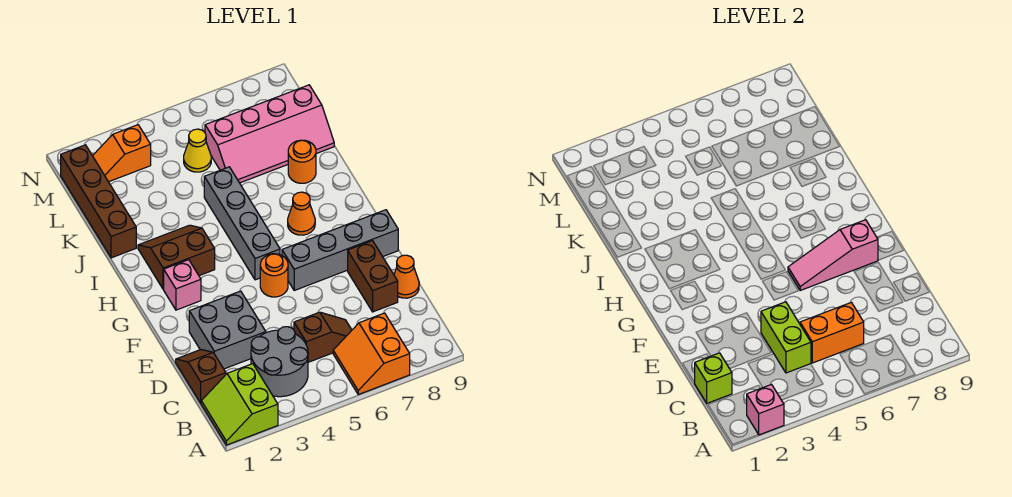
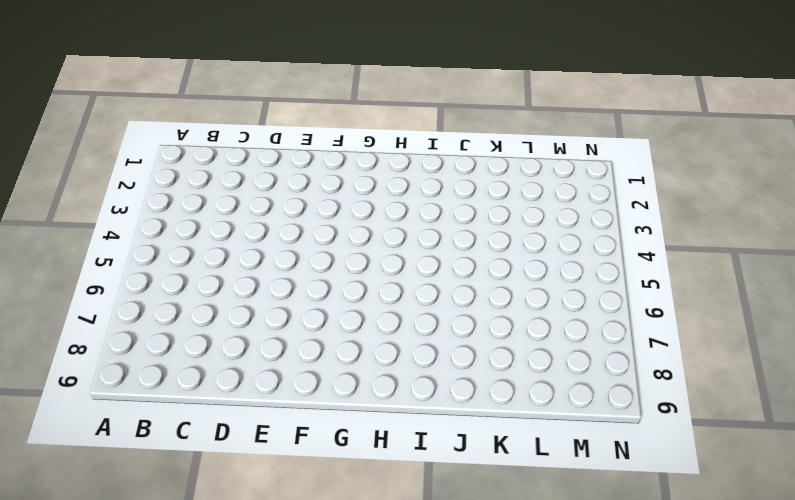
none -> lime 2x2 slope [201,364,278,445]
none -> orange 2x2 slope [333,313,410,394]
none -> grey 2x2 round brick [251,327,308,397]

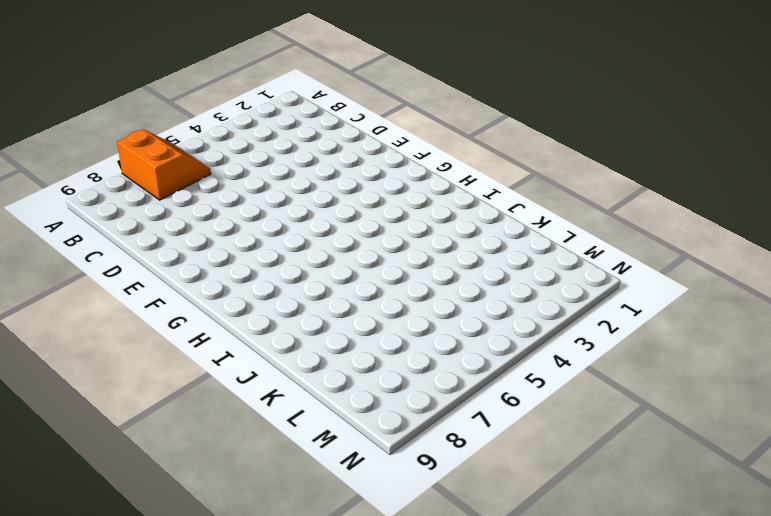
none -> lime 2x2 slope [201,364,278,445]
none -> grey 2x2 round brick [251,327,308,397]
none -> brown 1x2 slope [176,350,226,403]

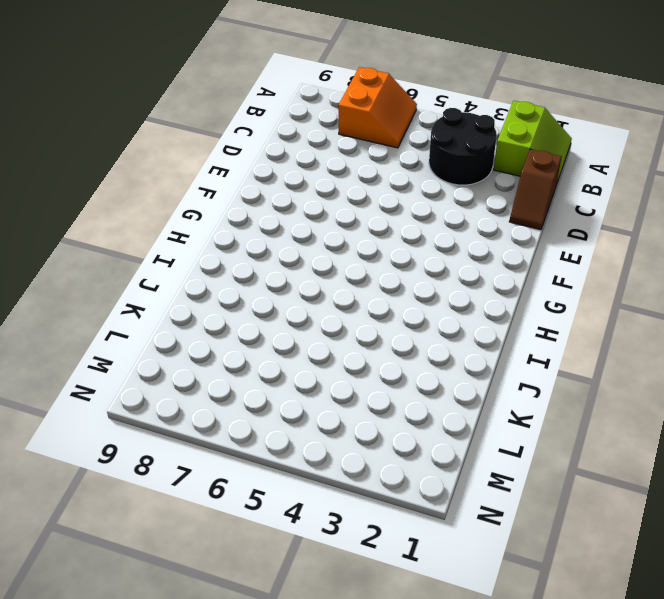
black 2x2 round brick [429,108,497,185] -> grey 2x2 round brick [251,327,308,397]
none -> brown 1x2 slope [294,312,352,362]
none -> grey 2x2 brick [189,291,266,369]
none -> brown 1x2 brick [348,241,398,312]

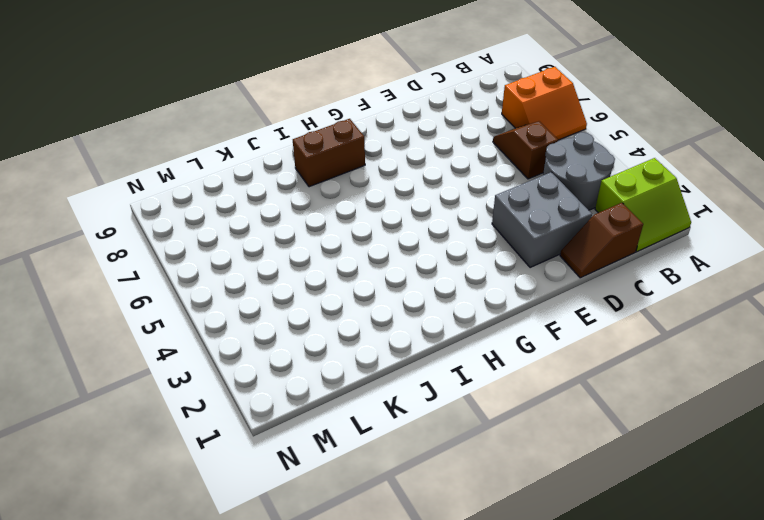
brown 1x2 brick [293,119,365,187] -> brown 1x2 brick moved to [348,241,398,312]
none -> orange 1x1 cone [394,255,419,298]
none -> orange 1x1 round brick [260,254,288,297]
none -> grey 1x4 brick [282,210,398,290]

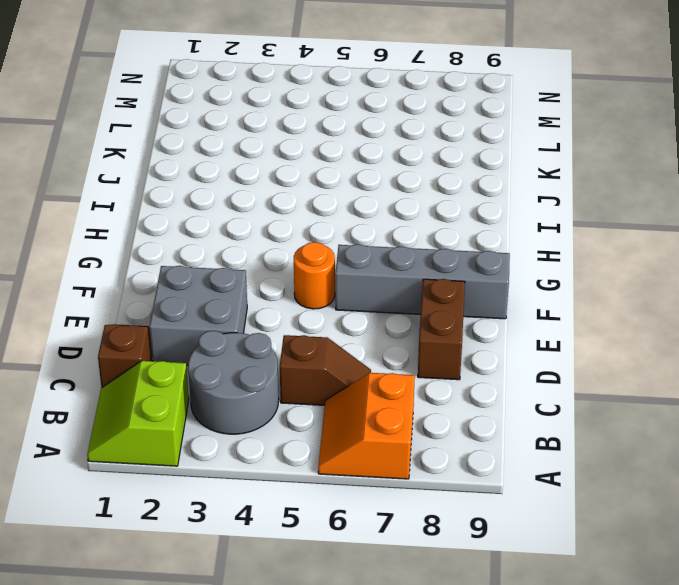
none -> orange 1x1 cone [394,255,419,298]
none -> pink 1x1 brick [164,260,201,310]
none -> grey 1x4 brick [204,167,280,280]

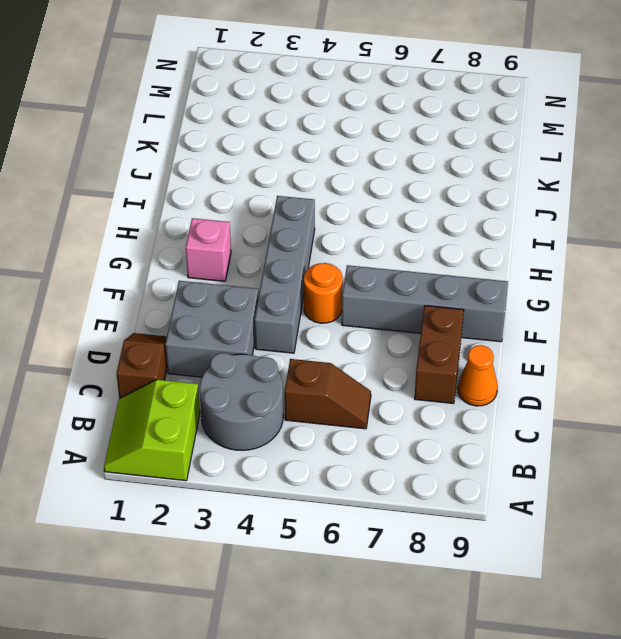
grey 1x4 brick [255,196,315,353] -> grey 1x4 brick moved to [204,167,280,280]
none -> orange 2x2 slope [333,313,410,394]
none -> brown 2x2 slope [138,225,215,289]
none -> orange 1x1 cone [288,192,315,235]

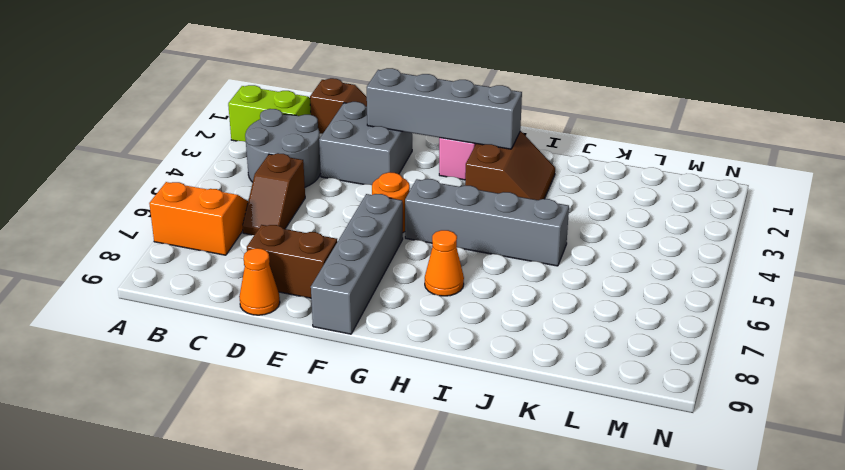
grey 1x4 brick [367,68,522,149] -> none
none -> brown 1x4 brick [61,145,136,258]
none -> orange 1x1 round brick [288,140,316,183]
none -> pink 2x4 slope [205,85,334,183]

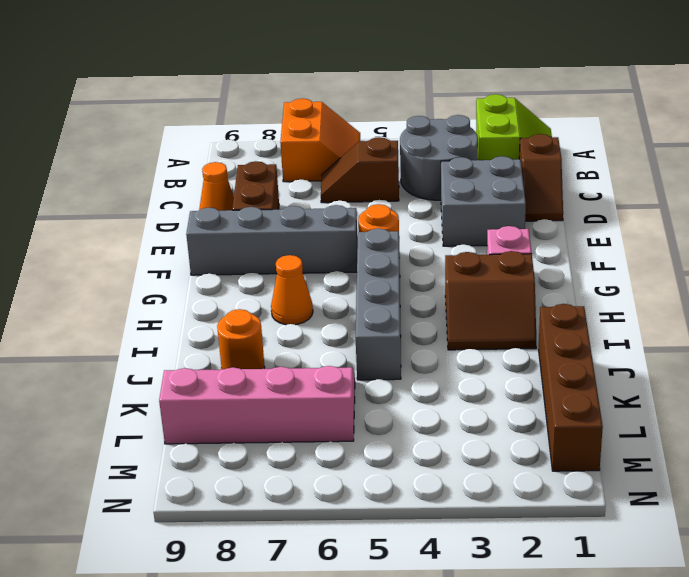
none -> yellow 1x1 cone [184,129,211,172]
none -> orange 1x2 slope [93,125,151,182]
none -> pink 1x1 brick [747,385,784,435]

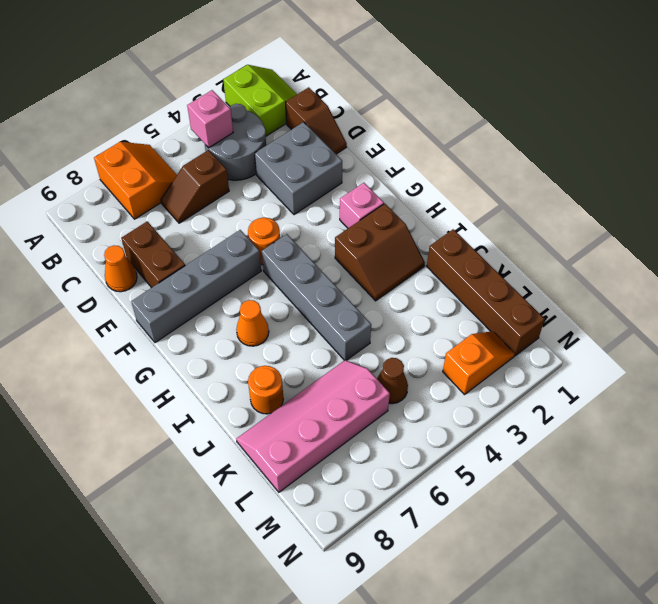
pink 1x1 brick [187,90,233,148] -> pink 1x1 brick moved to [747,385,784,435]
brown 1x1 cone [377,358,408,404] -> yellow 1x1 cone [184,129,211,172]
none -> lime 1x1 brick [694,353,732,403]
none -> lime 1x2 brick [761,302,811,373]
none -> orange 1x2 brick [800,302,864,363]

